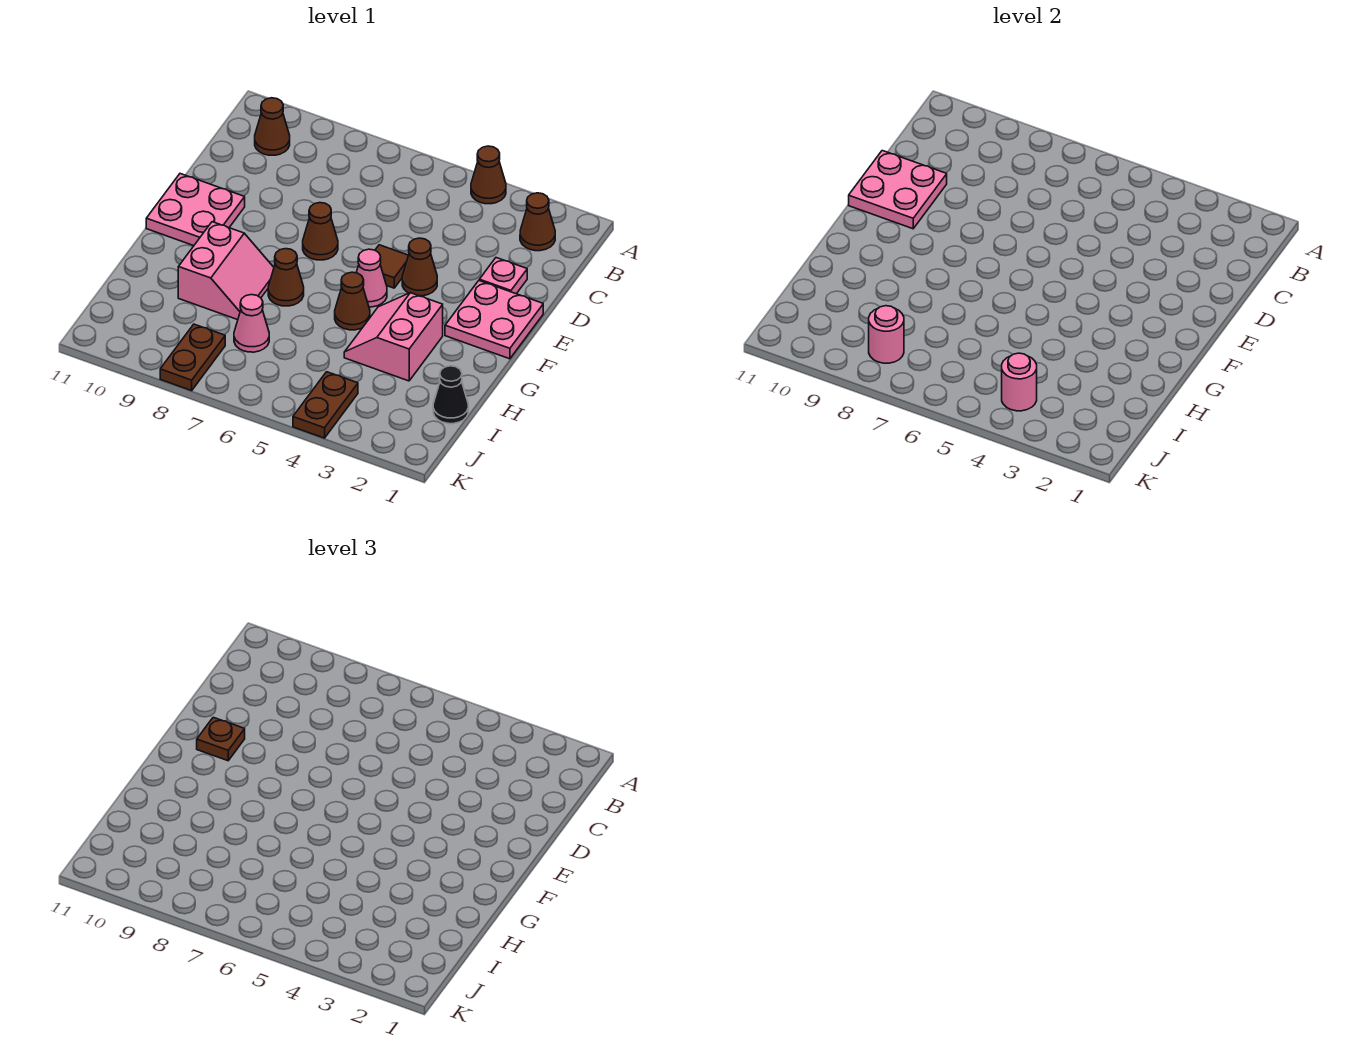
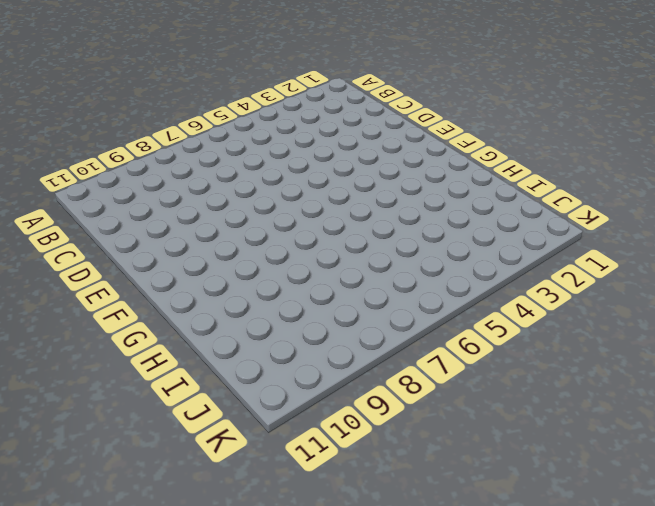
none -> brown 1x1 cone [471,146,506,204]
none -> brown 1x1 cone [520,193,555,251]
none -> brown 1x1 cone [255,98,290,155]

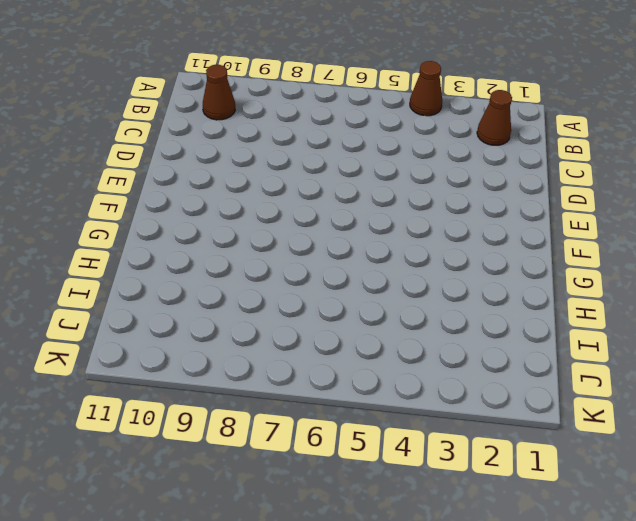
none -> pink 1x1 plate [479,258,527,294]
none -> pink 2x2 plate [445,281,543,359]
none -> brown 1x1 cone [402,238,437,296]

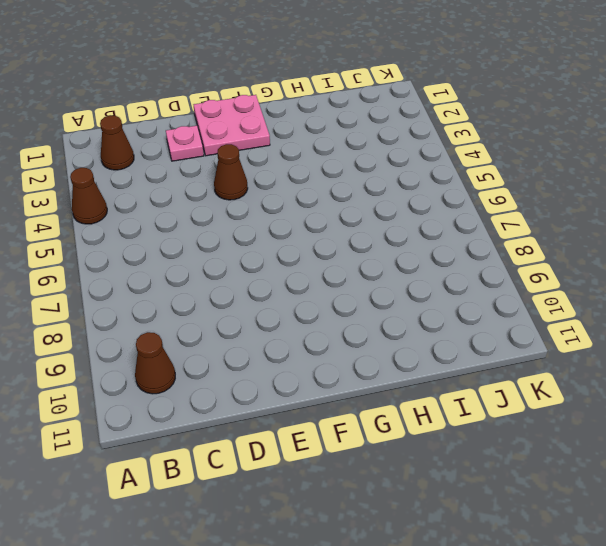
none -> brown 1x1 tile [375,245,408,288]
none -> brown 1x1 cone [303,203,338,260]
none -> pink 2x2 plate [146,174,245,246]

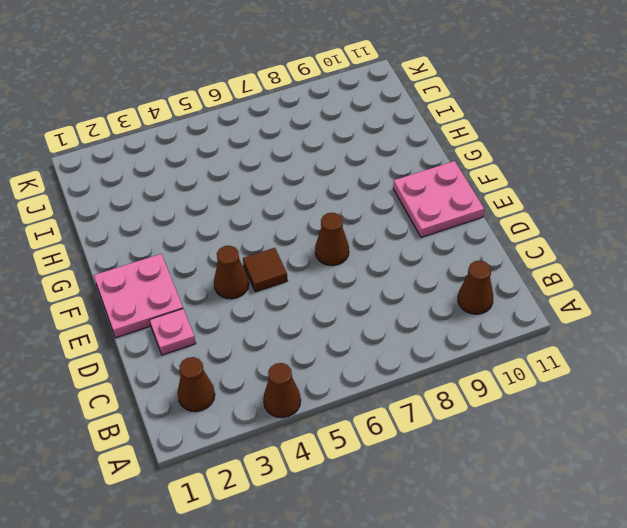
none -> pink 1x1 cone [356,249,387,307]
none -> pink 2x2 slope [344,293,443,381]
none -> brown 1x1 cone [335,272,370,330]

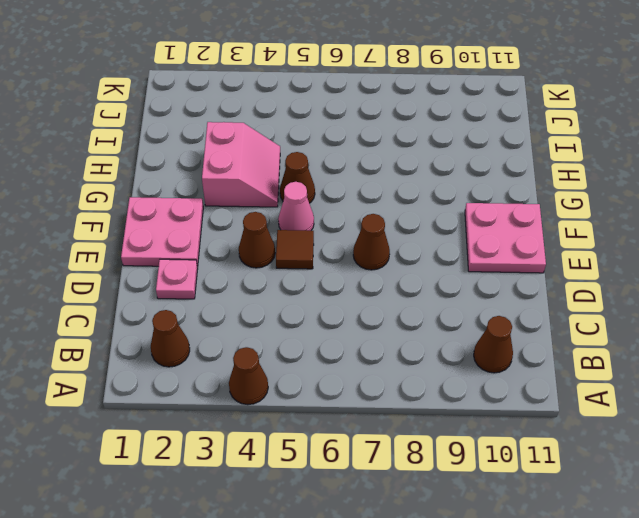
none -> brown 1x1 cone [268,249,304,306]
none -> pink 2x2 slope [178,222,274,320]
none -> black 1x1 cone [433,366,468,424]

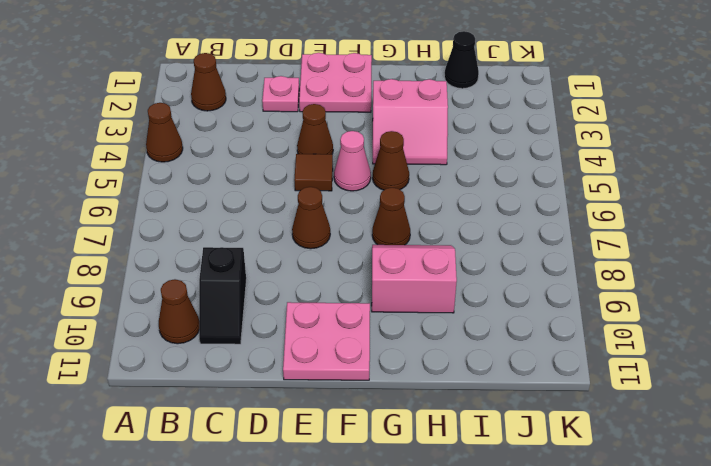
black 1x2 slope [199,247,246,344] -> none
none -> pink 1x1 cone [234,295,269,352]
none -> brown 1x2 plate [293,372,358,438]
none -> brown 1x2 plate [160,324,225,391]

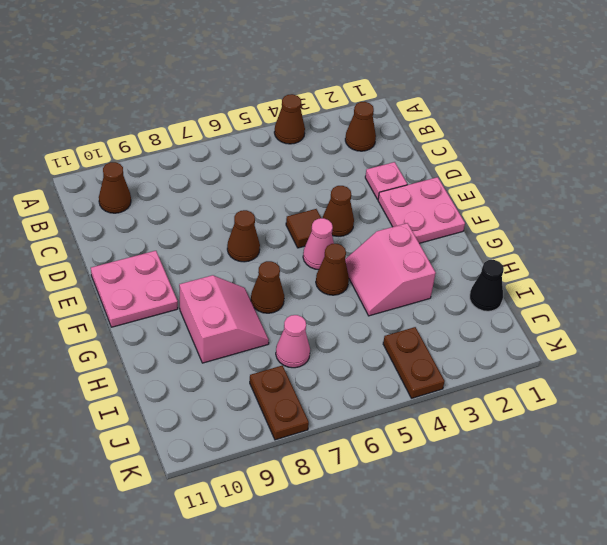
none -> pink 2x2 plate [849,151,947,229]
none -> pink 1x1 round brick [1002,353,1037,411]
none -> pink 1x1 round brick [869,306,904,363]

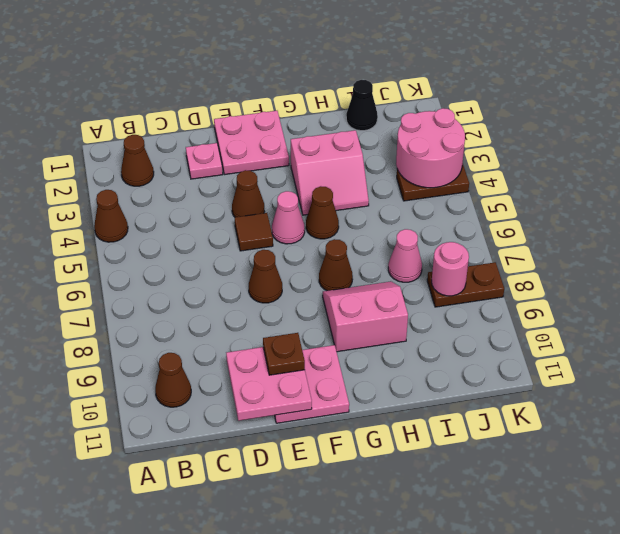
pink 2x2 round brick [396,108,465,188] -> pink 1x1 round brick [1002,353,1037,411]

